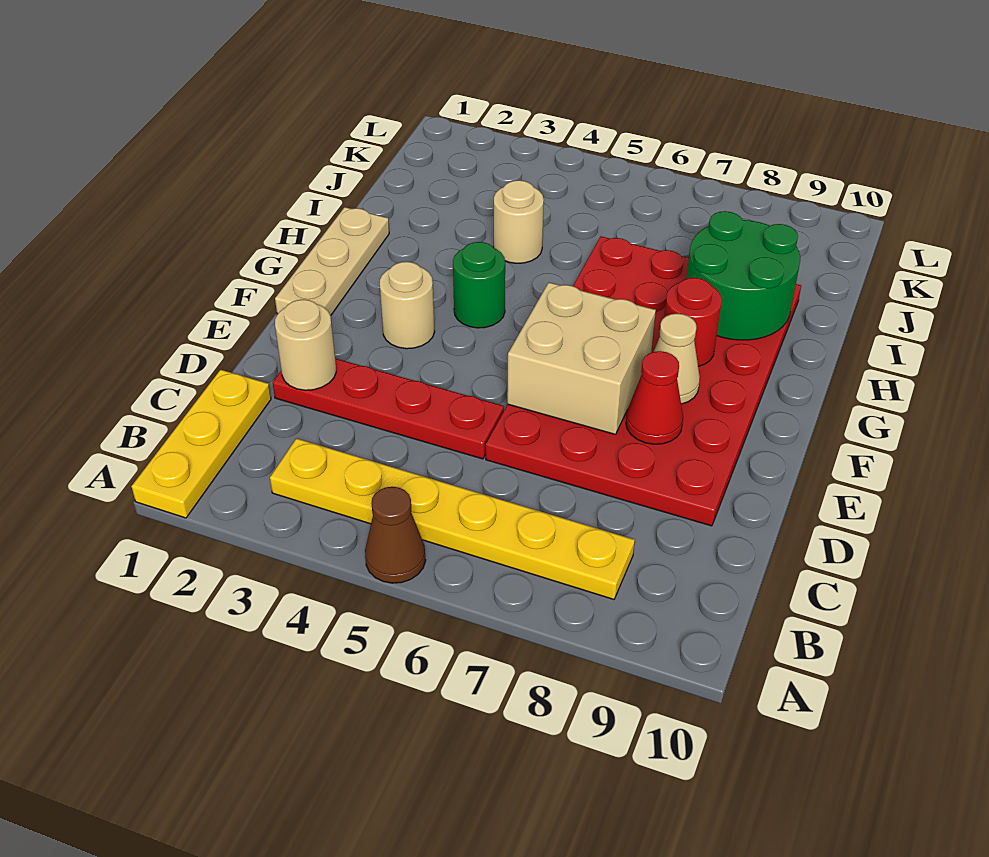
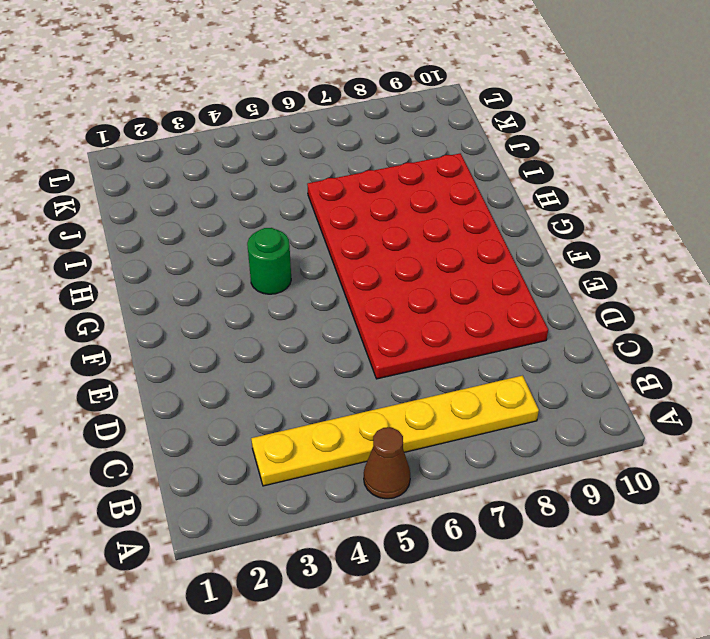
none -> yellow 1x3 plate [132,370,271,518]
none -> red 1x4 plate [273,359,504,459]
none -> tan 1x3 plate [275,207,389,316]

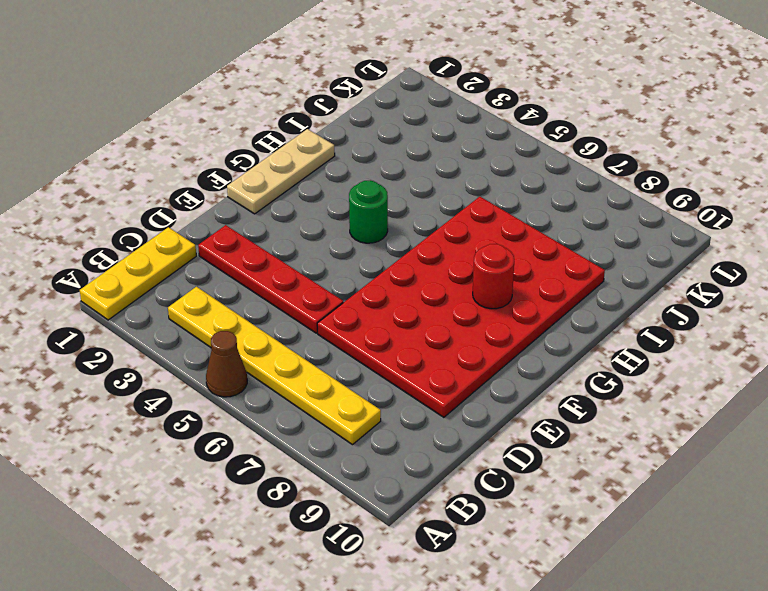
none -> tan 1x1 round brick [380,262,435,349]
none -> tan 1x1 round brick [494,180,544,263]
none -> tan 1x1 round brick [275,300,336,390]

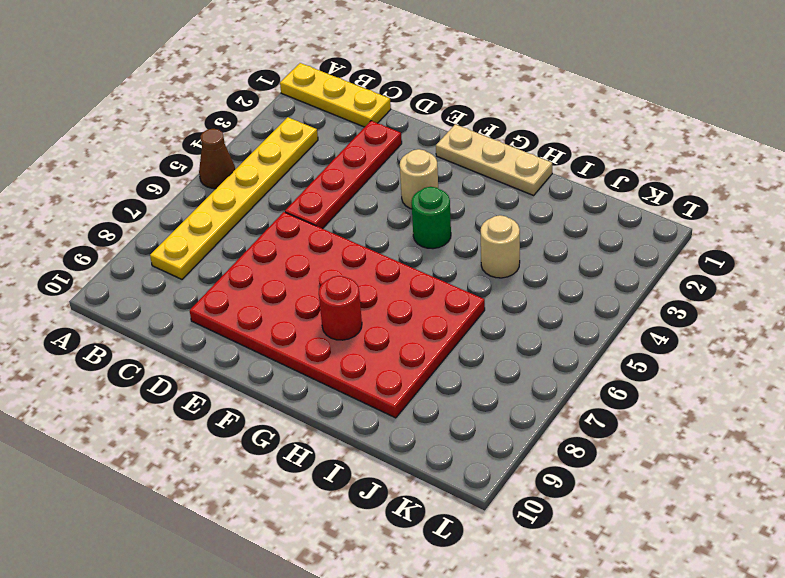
none -> tan 1x1 round brick [275,300,336,390]
none -> tan 2x2 brick [507,283,656,434]
none -> red 1x1 cone [626,351,683,444]

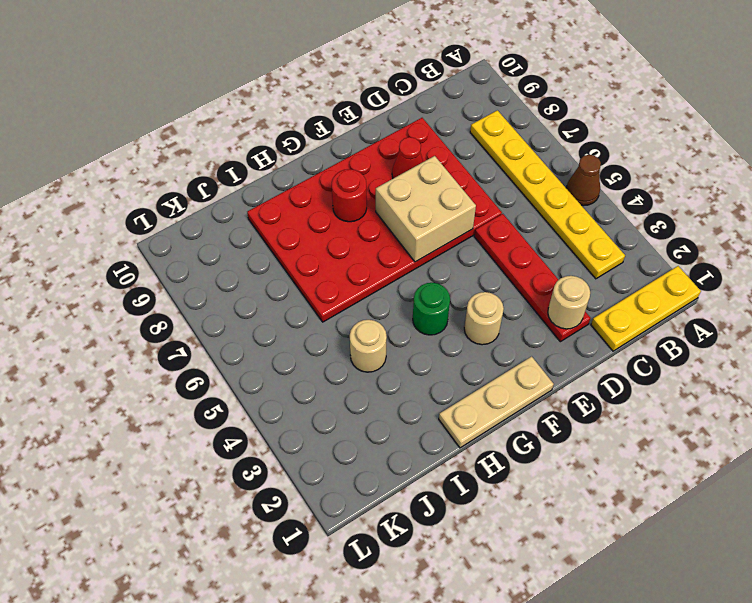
none -> tan 1x1 cone [654,314,700,404]
none -> green 2x2 round brick [686,211,800,340]

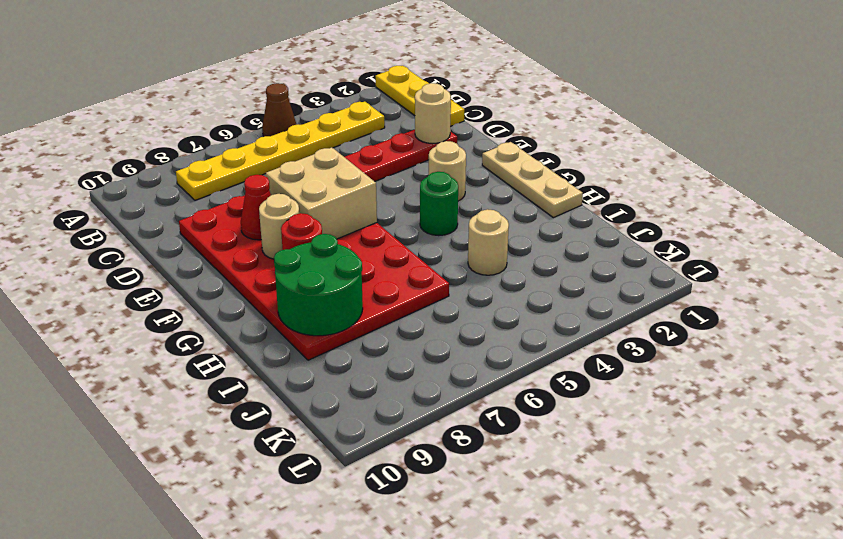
tan 1x1 round brick [259,194,299,259] -> tan 1x1 cone [654,314,700,404]

